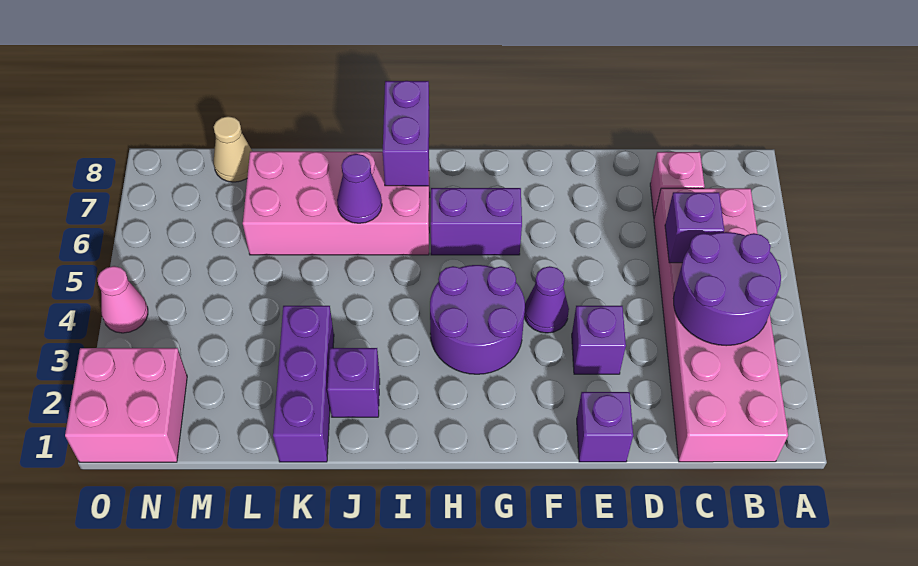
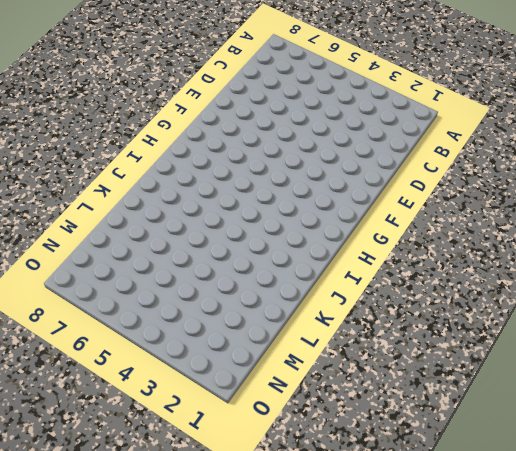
none -> pink 2x6 brick [654,188,788,462]
none -> pink 1x1 brick [650,152,704,217]
none -> purple 1x1 brick [577,392,633,462]

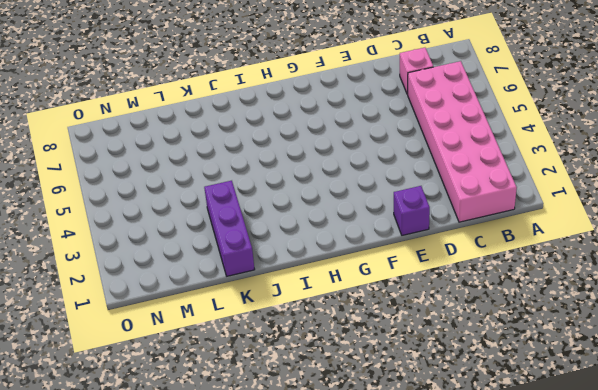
none -> purple 1x1 brick [572,306,626,374]
none -> purple 1x1 cone [524,266,569,333]
none -> purple 2x2 round brick [430,265,525,374]

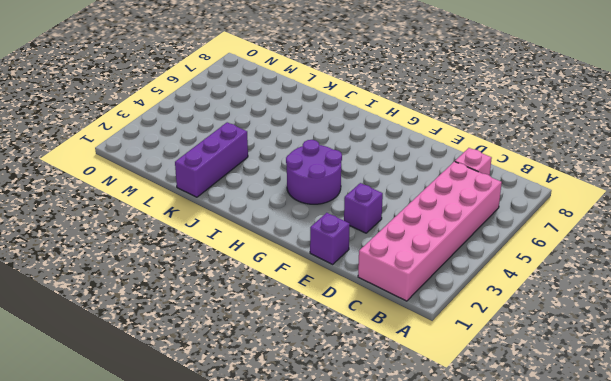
none -> purple 1x1 cone [524,266,569,333]
none -> purple 1x2 brick [431,188,522,255]
none -> pink 2x4 brick [243,151,430,255]

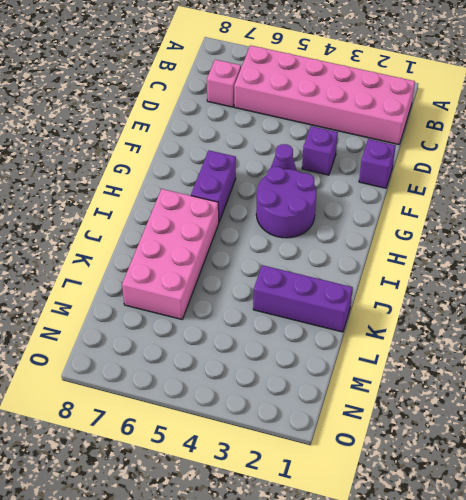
none -> purple 1x1 brick [327,348,380,417]
none -> tan 1x1 cone [214,116,252,182]
none -> pink 2x2 brick [65,348,187,462]

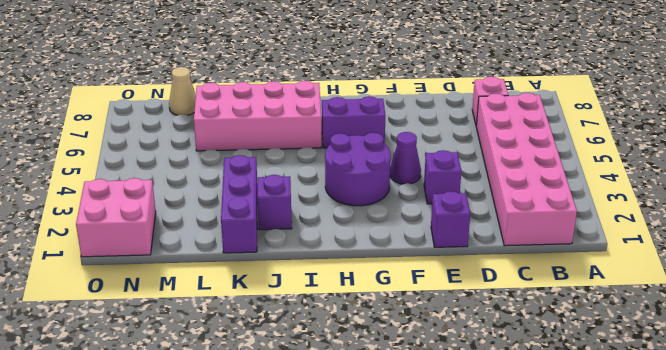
none -> pink 1x1 cone [97,266,148,333]
none -> purple 2x2 round brick [673,232,781,346]
none -> purple 1x1 brick [665,192,724,263]

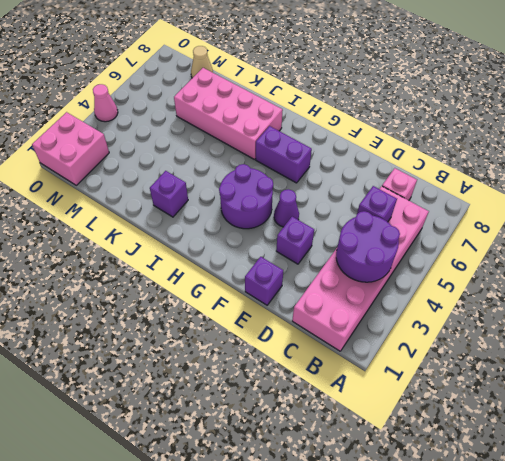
none -> purple 1x3 brick [273,306,334,462]
none -> purple 1x2 brick [383,81,429,186]
none -> purple 1x1 cone [337,154,382,223]

